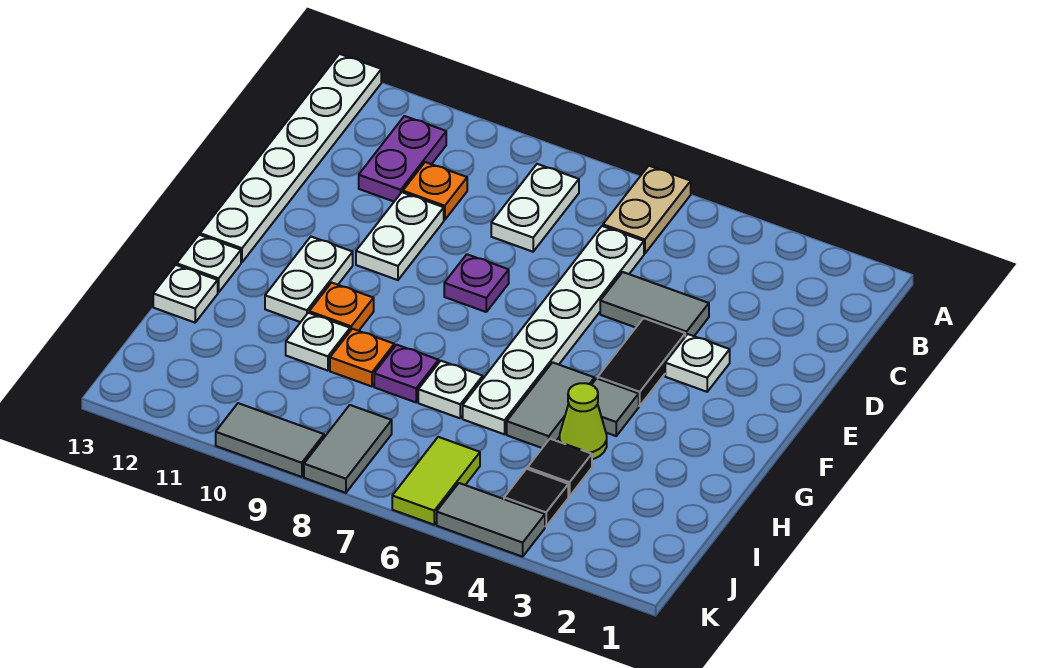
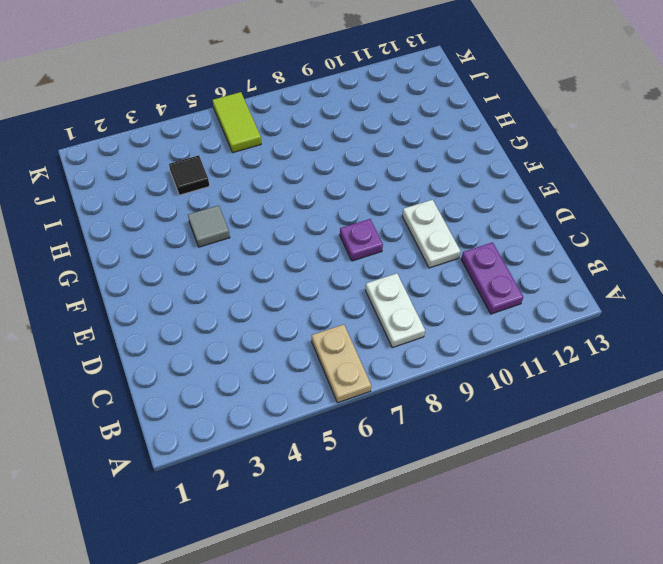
none -> white 1x6 plate [200,54,381,262]
none -> white 1x6 plate [463,226,644,434]
none -> orange 1x1 plate [403,162,467,220]

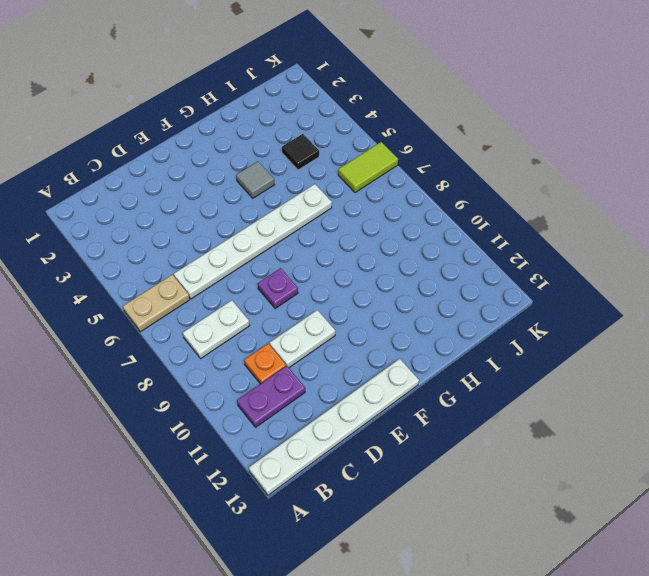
none -> grey 1x2 tile [600,272,709,337]
none -> white 1x1 plate [665,334,730,392]
none -> black 1x2 tile [598,318,685,406]

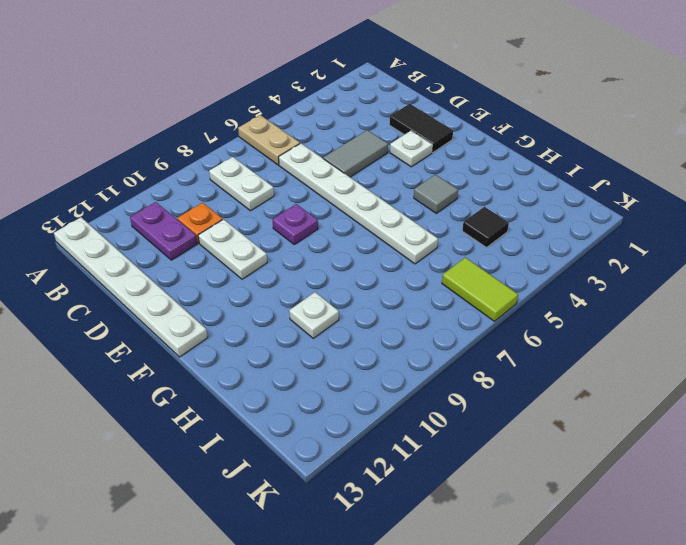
black 1x2 tile [389,104,453,153] -> black 1x2 tile moved to [598,318,685,406]
none -> white 1x2 plate [265,237,353,322]
none -> grey 1x2 tile [507,362,594,448]
none -> orange 1x1 plate [309,283,374,331]

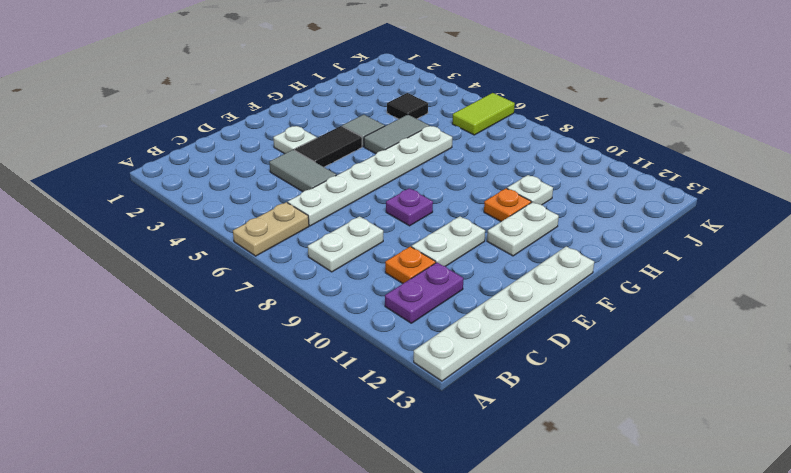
none -> white 1x1 plate [177,235,241,292]
none -> lime 1x1 cone [560,383,607,459]
none -> white 1x1 plate [418,361,483,418]

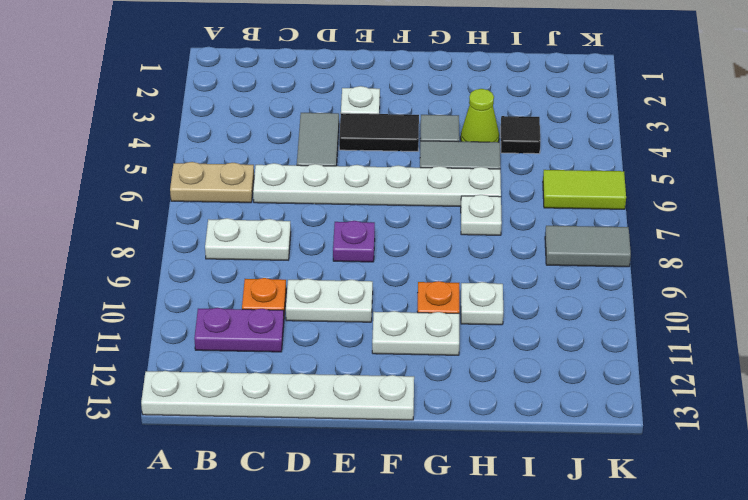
none -> white 1x1 plate [177,235,241,292]
none -> purple 1x1 plate [374,345,439,402]
none -> orange 1x1 plate [330,329,394,386]

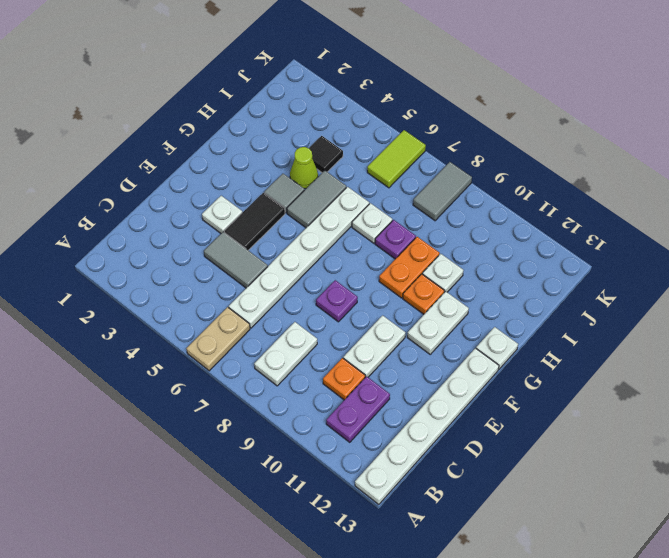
orange 1x2 plate [379,237,440,298] -> orange 1x1 plate [330,329,394,386]
none -> white 1x1 plate [153,265,218,323]
none -> black 1x1 tile [504,469,568,526]
none -> grey 1x2 tile [437,483,545,557]

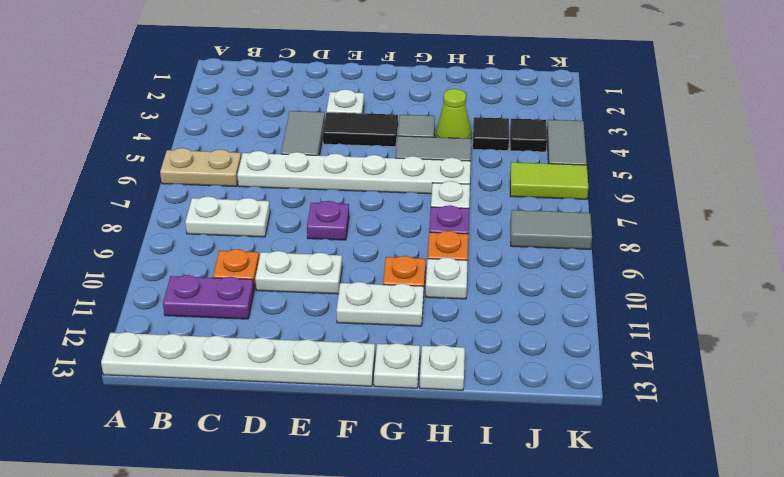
none -> grey 1x2 tile [216,403,324,477]

